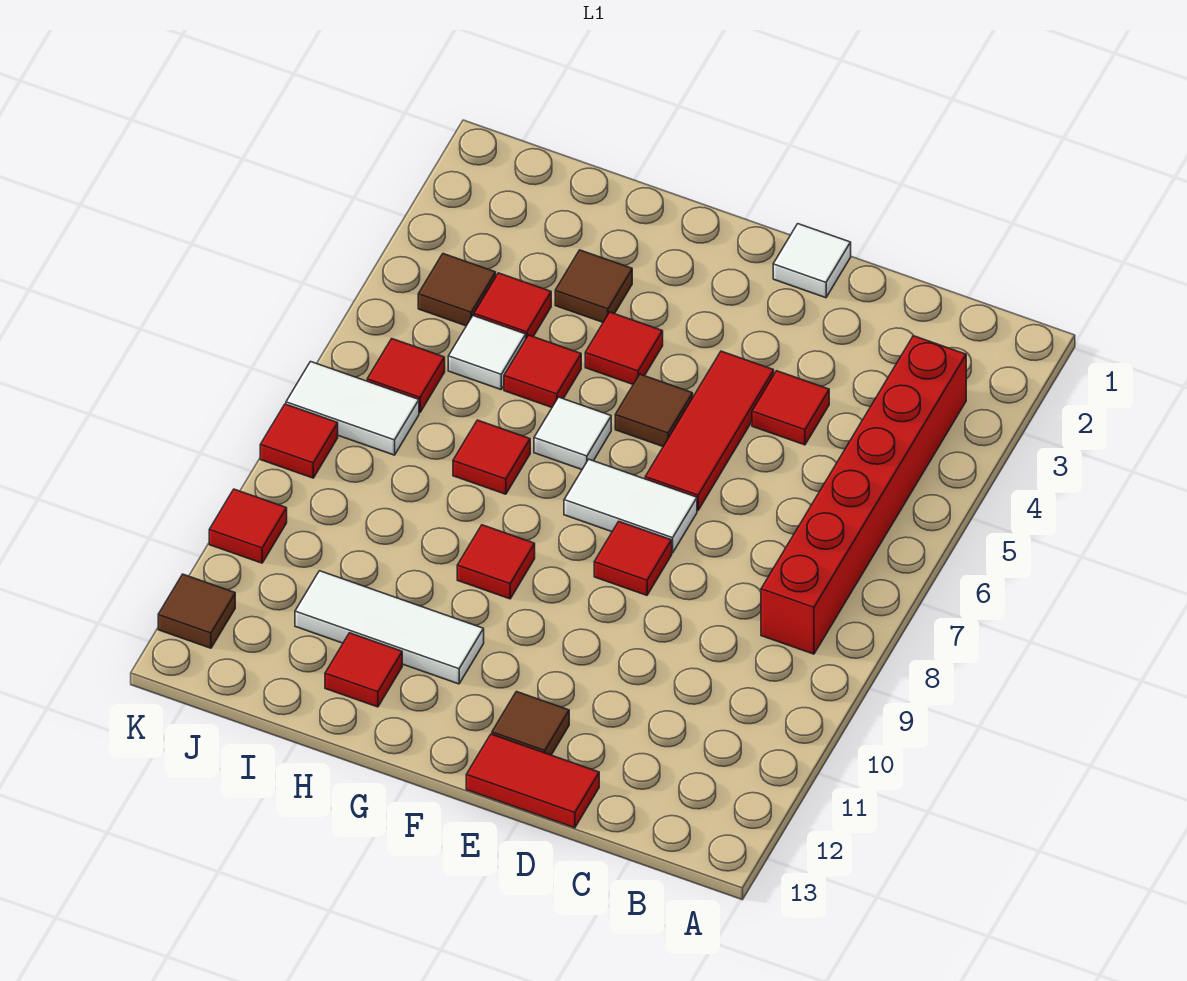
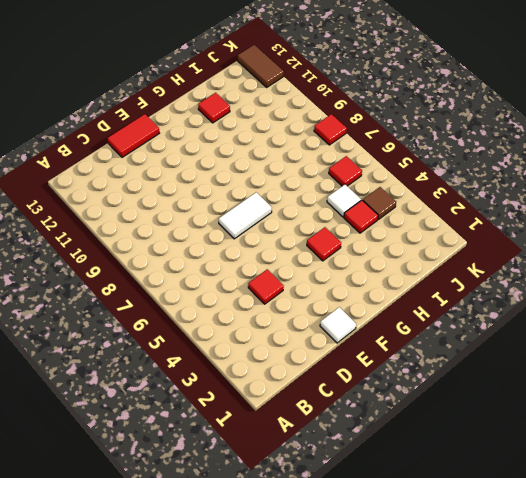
brown 1x2 tile [238,45,284,87] -> brown 1x1 tile [158,574,235,648]
none -> red 1x6 brick [761,336,966,654]
none -> red 1x3 tile [645,351,774,510]
none -> red 1x1 tile [594,522,672,595]

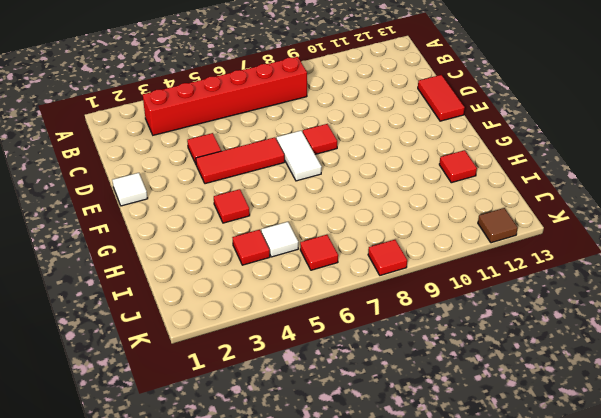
none -> brown 1x1 tile [492,692,569,755]
none -> brown 1x1 tile [615,374,693,446]
none -> white 1x1 tile [534,397,611,470]

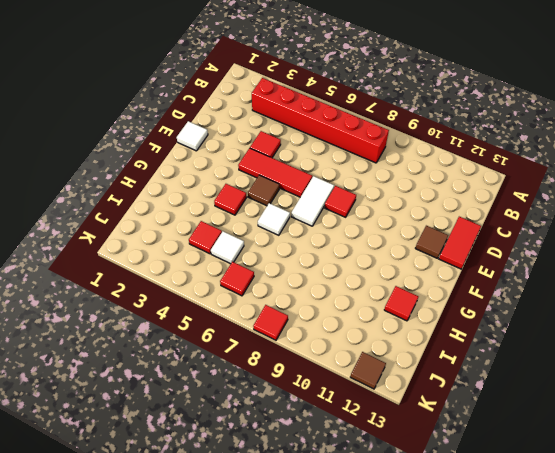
none -> red 1x1 tile [457,525,535,599]
none -> white 1x3 tile [295,571,484,684]
none -> brown 1x1 tile [555,250,632,322]

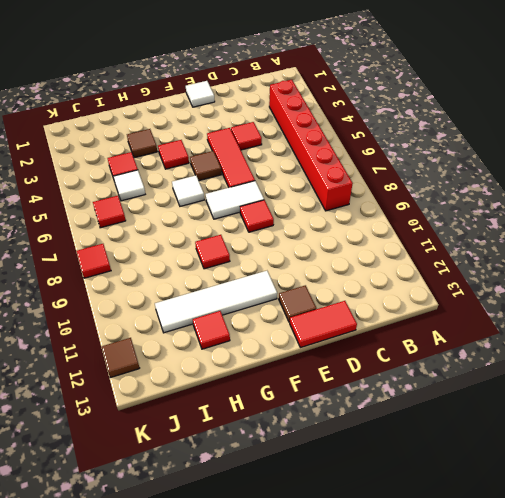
white 1x4 tile [155,271,277,333] -> white 1x3 tile [295,571,484,684]
none -> red 1x1 tile [504,335,581,407]
none -> red 1x1 tile [453,420,530,494]
none -> brown 1x1 tile [418,254,496,326]

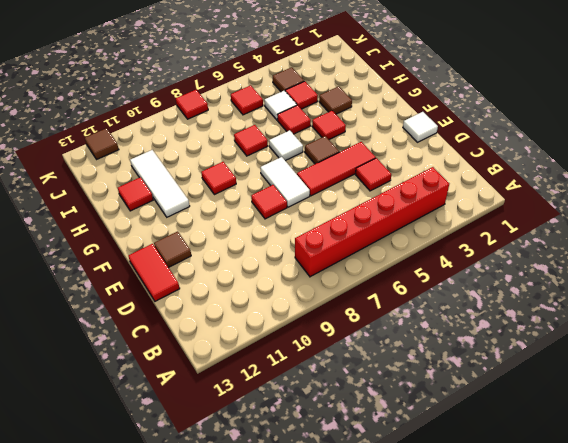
none -> white 1x2 tile [286,362,419,455]
none -> red 1x1 tile [209,489,287,563]

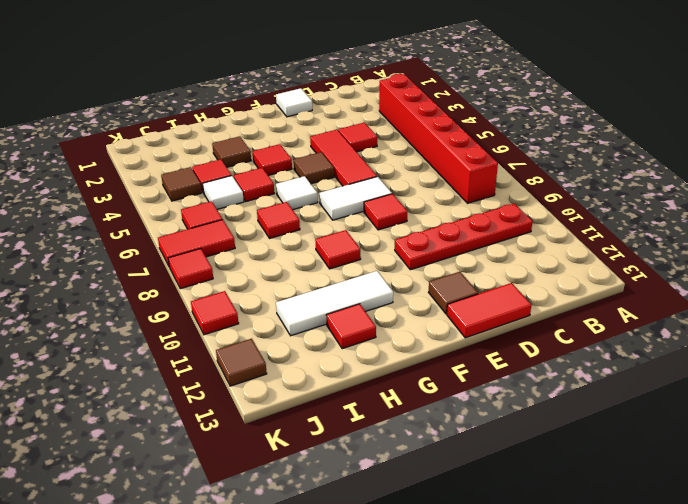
red 1x4 plate [395,204,533,270] -> none
red 1x2 tile [158,220,235,266] -> white 1x2 tile [286,362,419,455]

